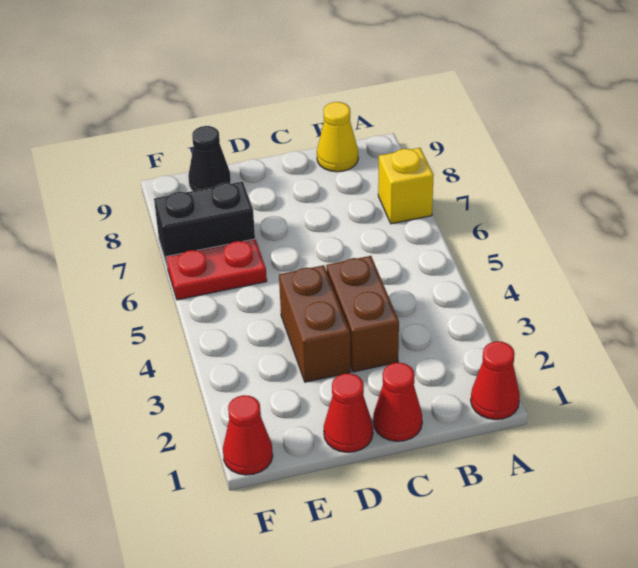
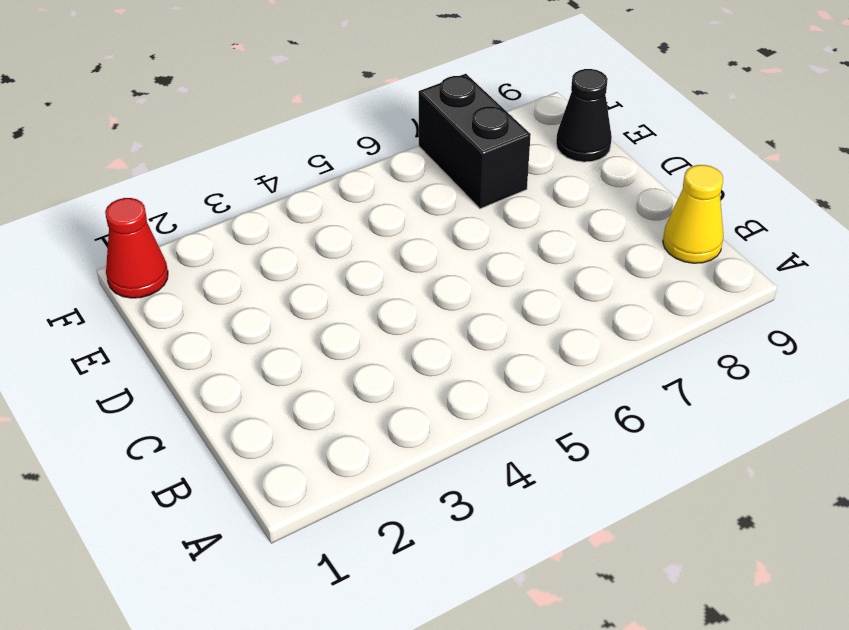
none -> red 1x1 cone [471,341,520,420]
none -> yellow 1x1 brick [378,148,434,224]

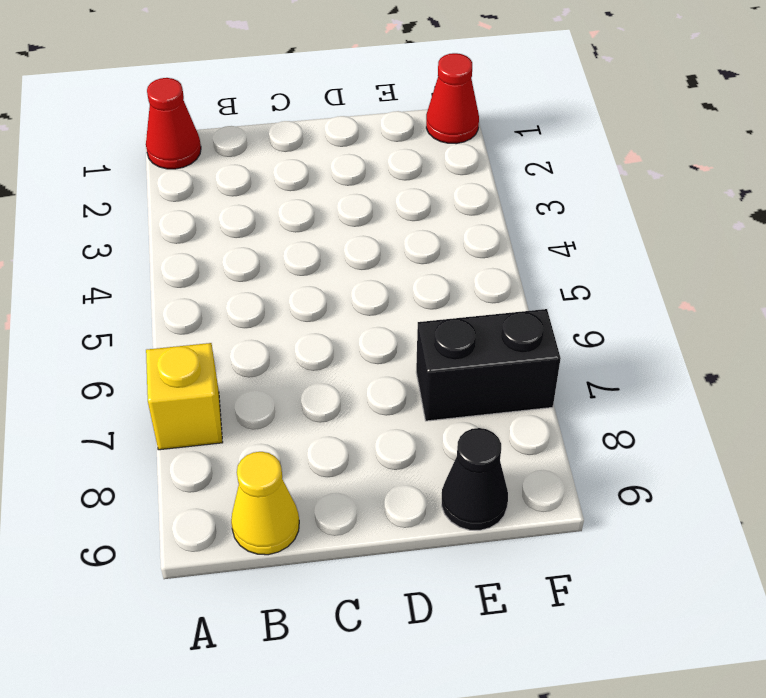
none -> red 1x1 cone [373,363,422,441]
none -> brown 1x2 brick [326,256,399,372]

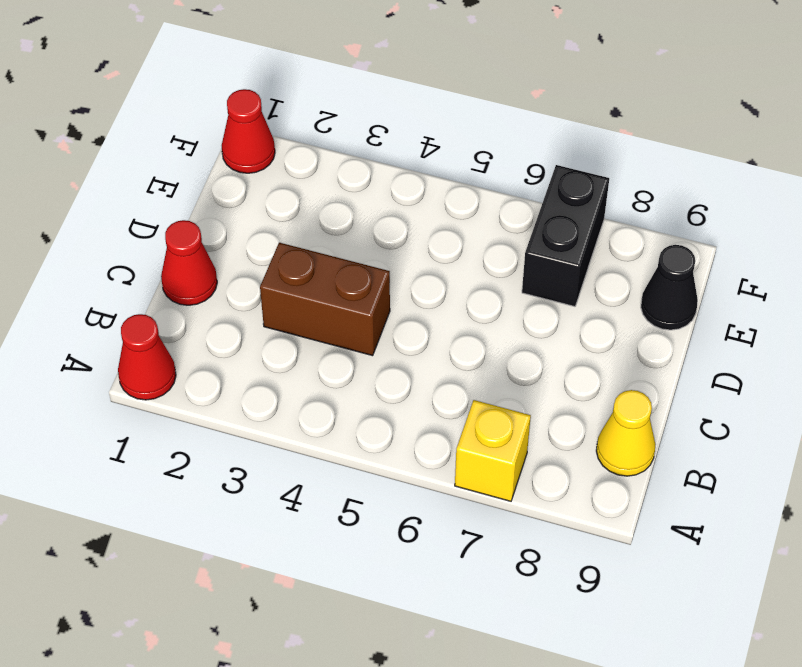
none -> red 1x1 cone [324,373,373,452]
none -> brown 1x2 brick [279,265,351,382]

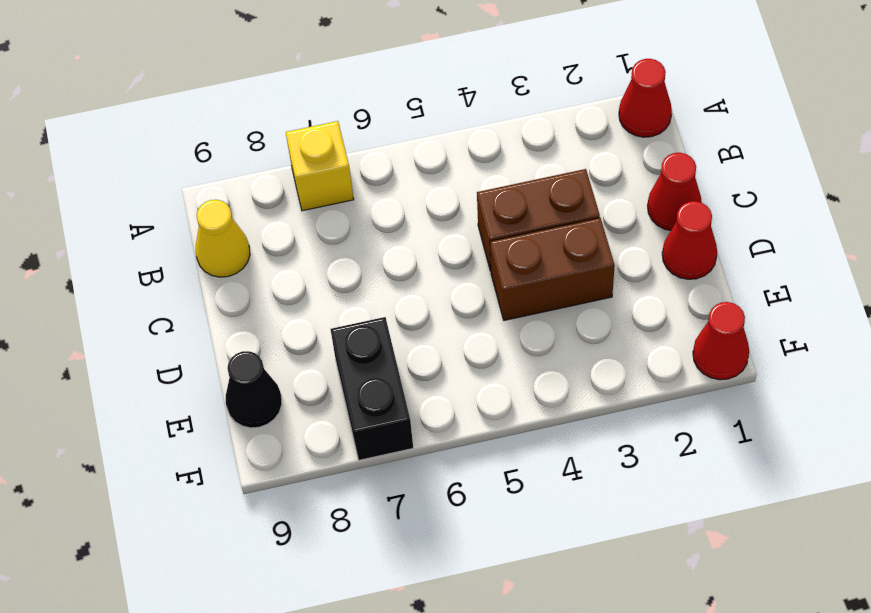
none -> red 1x2 plate [166,239,267,300]

